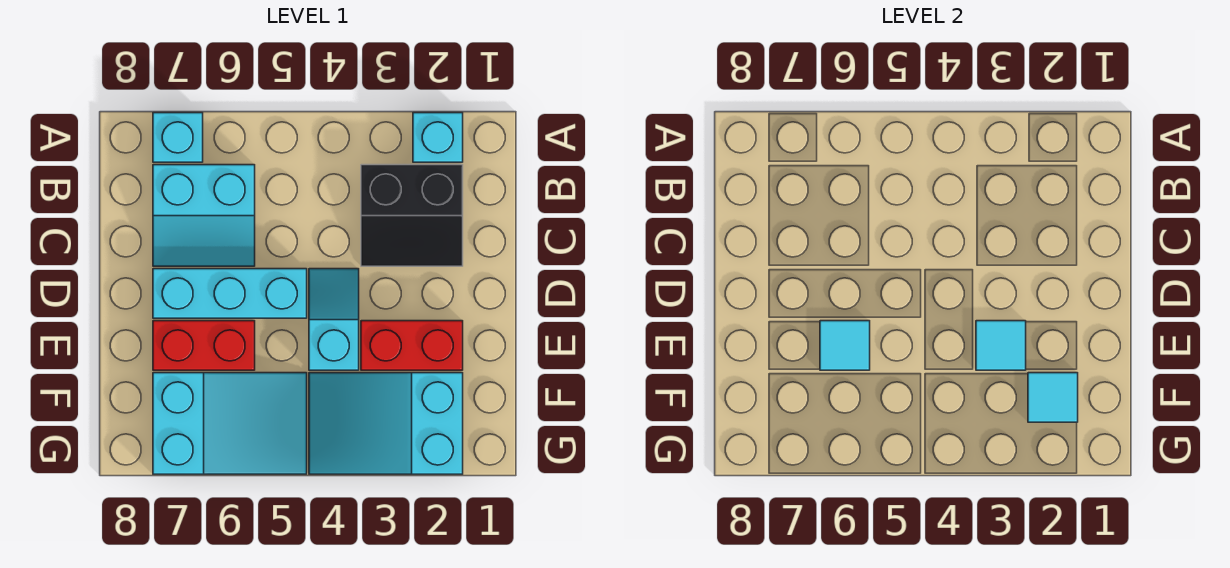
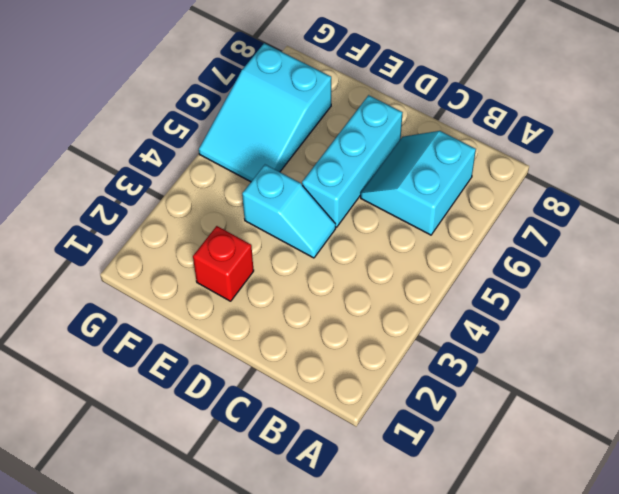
red 1x1 brick [193,226,254,301] -> red 1x2 brick [361,321,463,370]
none -> cyan 1x1 brick [413,113,463,162]
none -> cyan 1x1 brick [153,113,203,162]
none -> black 2x2 slope [361,165,463,266]

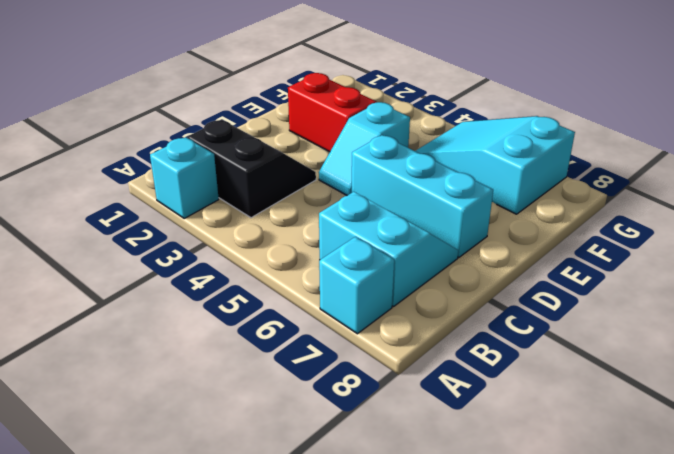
none -> red 1x2 brick [153,321,255,370]
none -> cyan 2x3 slope [309,373,463,474]
none -> cyan 1x1 tile [976,321,1026,370]

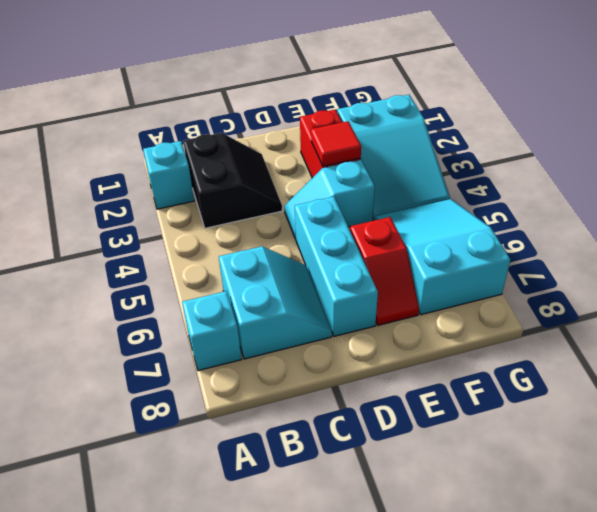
red 1x1 tile [311,121,361,166] -> cyan 1x1 tile [976,321,1026,370]
red 1x2 slope [350,217,419,325] -> red 1x2 brick [153,321,255,370]
none -> cyan 1x1 tile [820,321,870,370]
none -> cyan 1x1 tile [1028,373,1078,422]

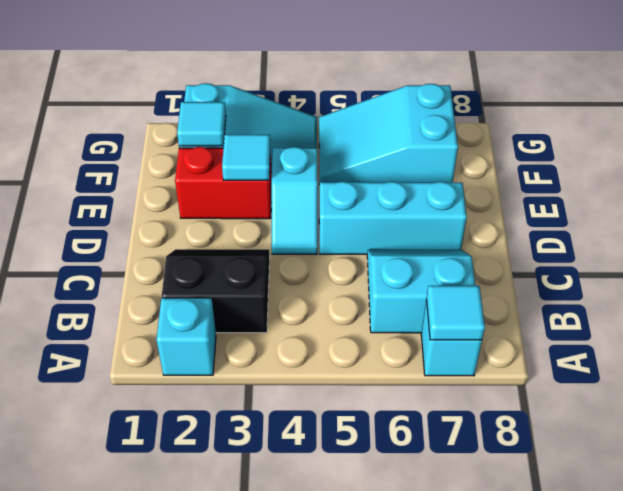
cyan 1x1 tile [427,286,485,340] -> cyan 1x1 tile moved to [820,321,870,370]
none -> red 1x2 brick [153,321,255,370]

